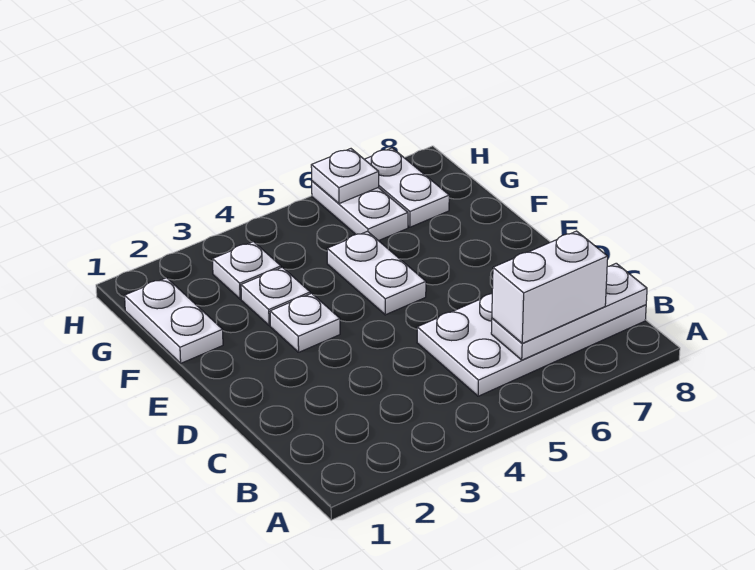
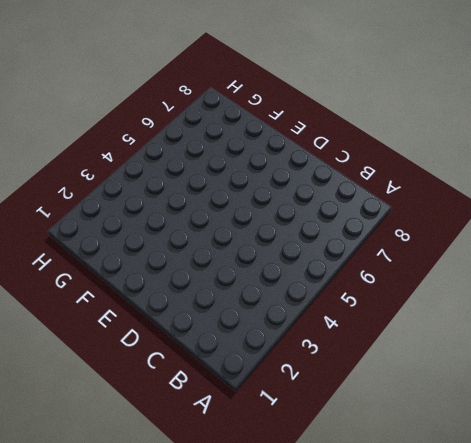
none -> white 2x4 plate [417,294,646,396]
none -> white 1x1 plate [270,293,340,352]

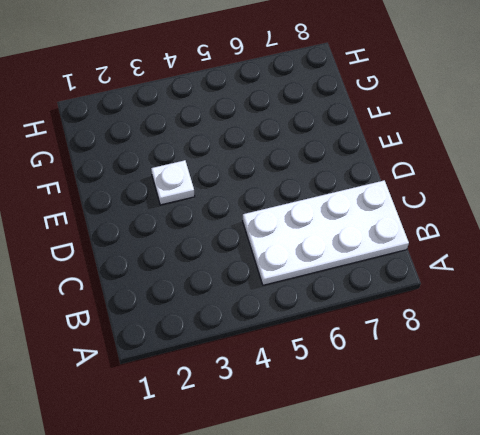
none -> white 1x2 plate [327,231,426,315]
none -> white 1x2 plate [125,278,223,363]

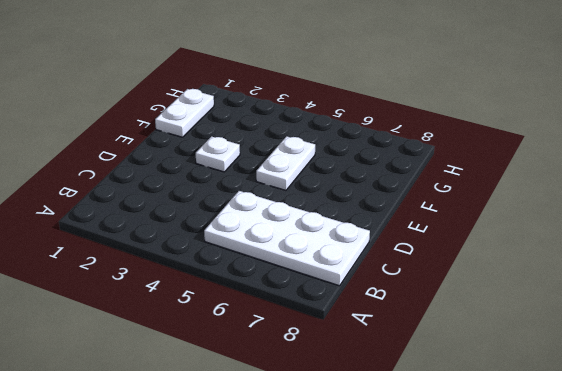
none -> white 1x1 plate [241,267,310,326]
none -> white 1x1 plate [212,242,281,299]

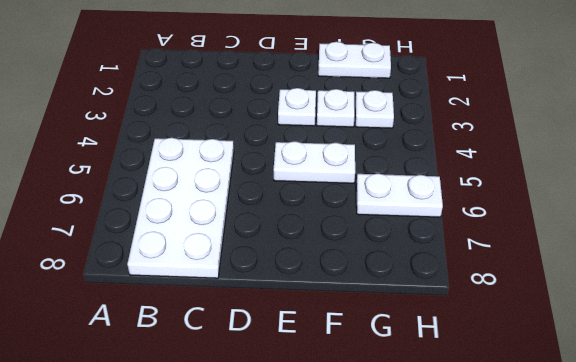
none -> white 1x2 plate [364,148,449,227]
none -> white 1x3 plate [491,263,647,360]

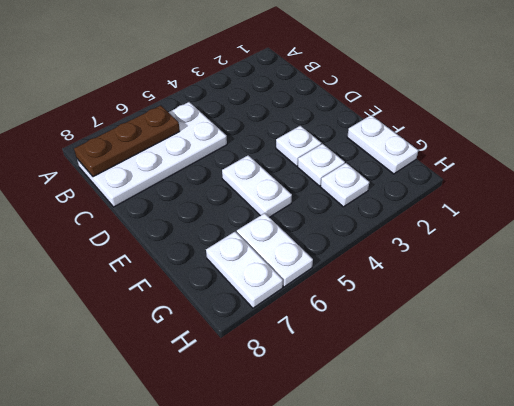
brown 1x3 plate [74,105,180,177] -> white 1x3 plate [491,263,647,360]
none -> white 1x1 plate [311,149,379,204]
none -> white 1x2 brick [492,231,608,343]

